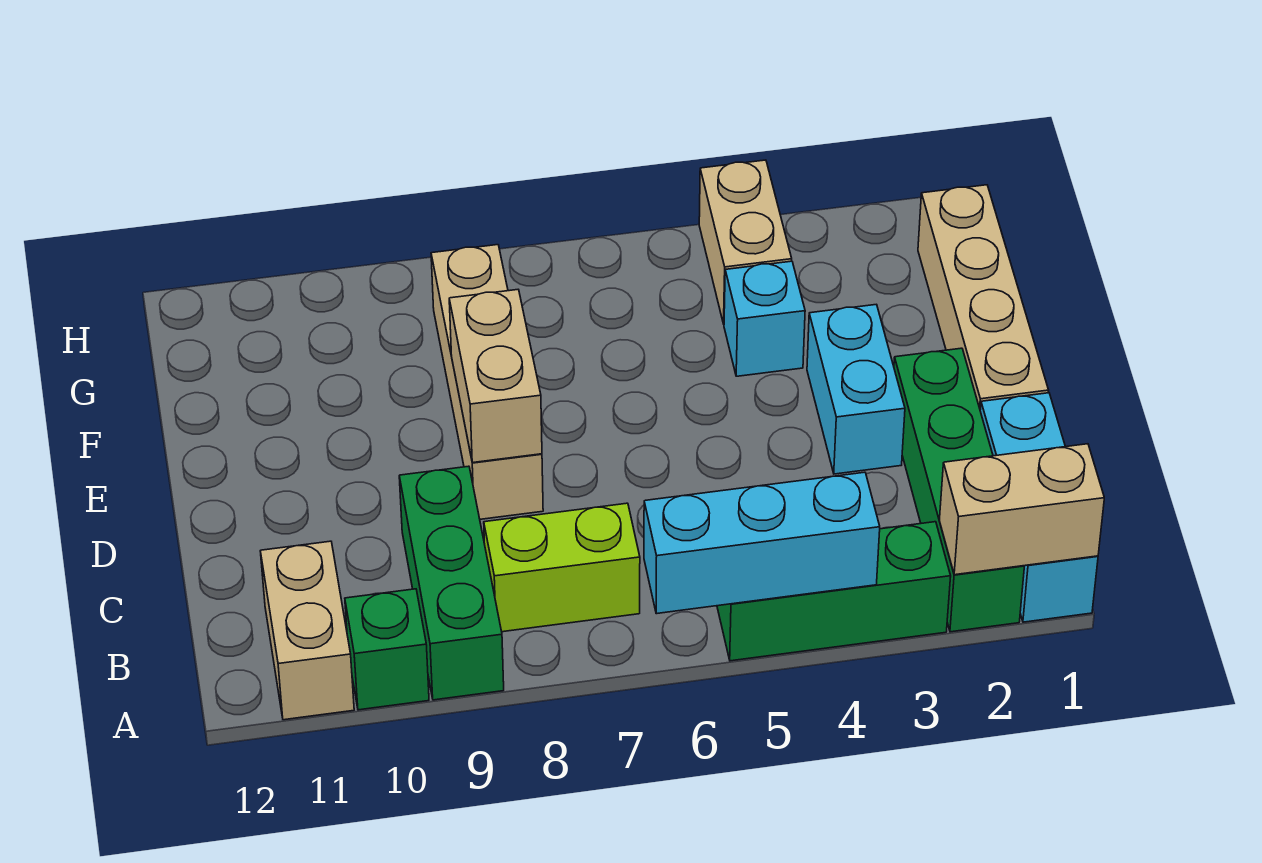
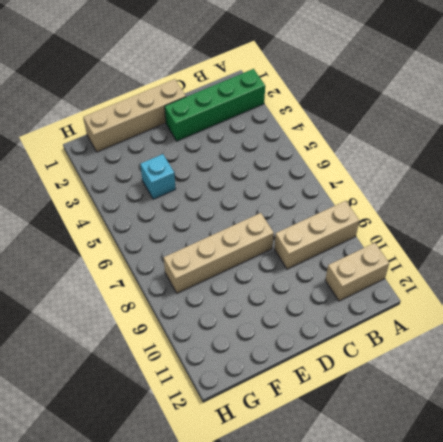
tan 1x3 brick [274,201,359,269] -> green 1x3 brick [399,466,504,700]
none -> cyan 1x3 brick [980,393,1098,622]
none -> green 1x3 brick [717,522,951,661]
none -> green 1x1 brick [345,589,429,710]

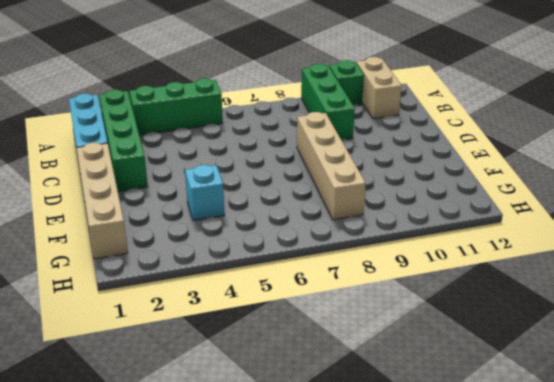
none -> lime 1x2 brick [484,503,640,632]
none -> cyan 1x2 brick [807,304,905,474]
none -> tan 1x2 brick [699,160,792,324]

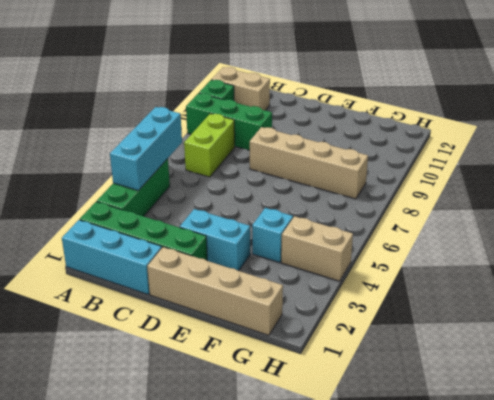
none -> tan 1x2 brick [939,444,1104,575]
none -> tan 1x2 brick [449,290,542,463]

